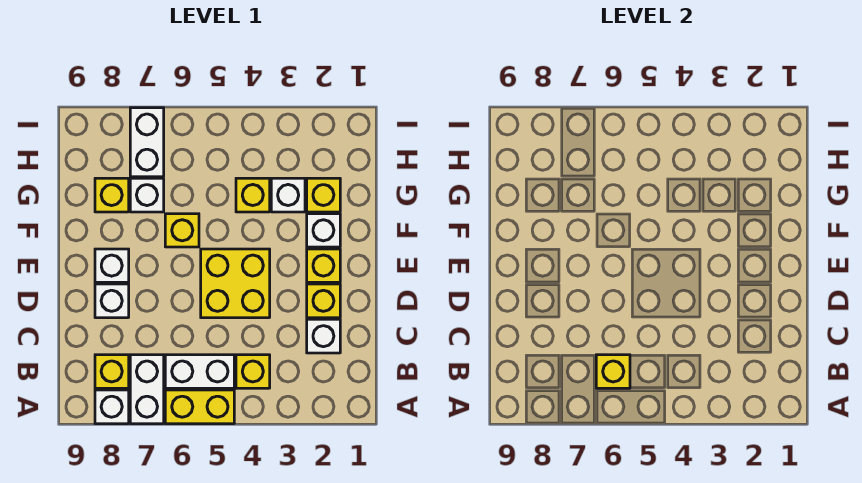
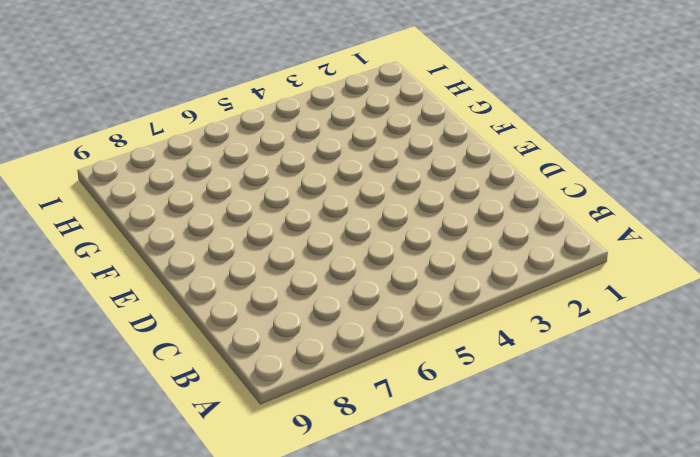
none -> yellow 1x2 brick [165,390,234,424]
none -> white 1x2 brick [130,355,164,424]
none -> white 1x1 brick [95,390,129,424]

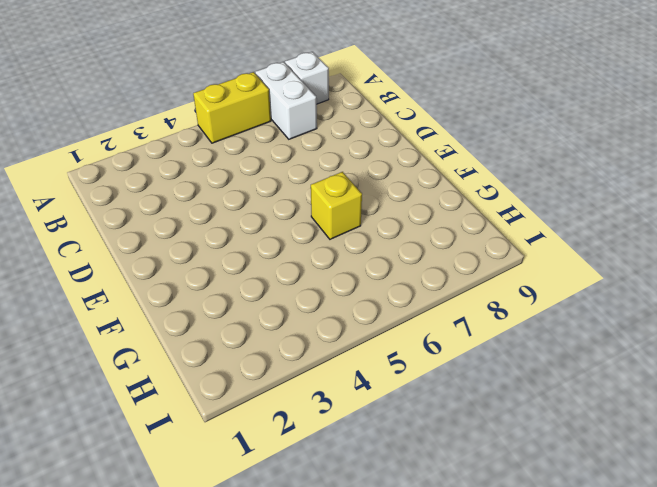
none -> yellow 1x1 brick [236,355,270,388]
none -> white 1x2 brick [165,355,234,388]
none -> yellow 1x1 brick [95,355,129,388]

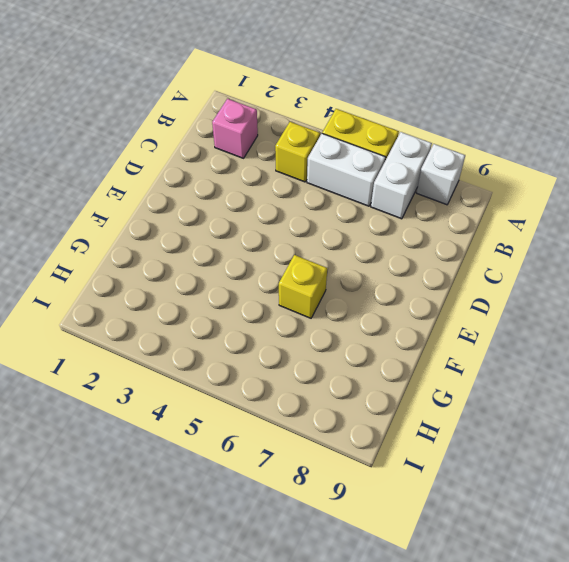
pink 1x1 brick [212,99,258,158] -> none
none -> yellow 1x1 brick [95,355,129,388]
none -> white 1x1 brick [307,319,340,353]
none -> yellow 1x1 brick [307,284,340,318]

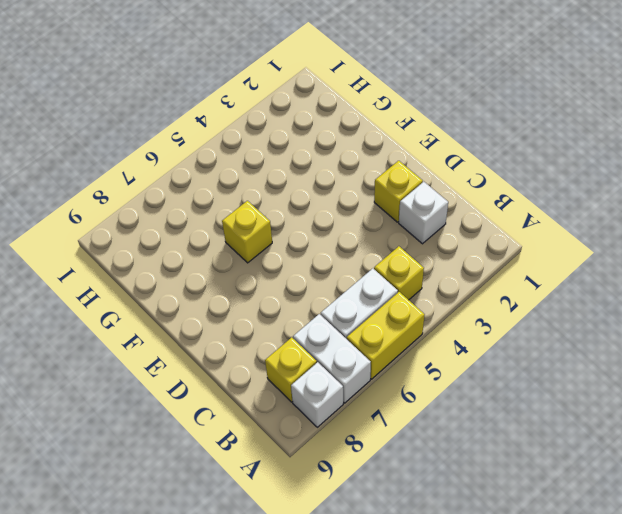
none -> yellow 2x2 brick [201,249,270,318]
none -> white 1x1 brick [95,284,129,318]
none -> yellow 1x1 brick [307,249,340,282]

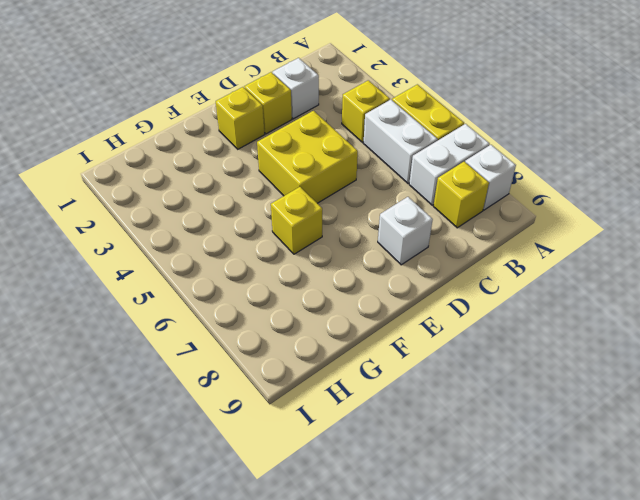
none -> white 1x1 brick [95,249,129,282]
none -> white 1x1 brick [307,214,340,247]
none -> yellow 1x1 brick [307,178,340,212]

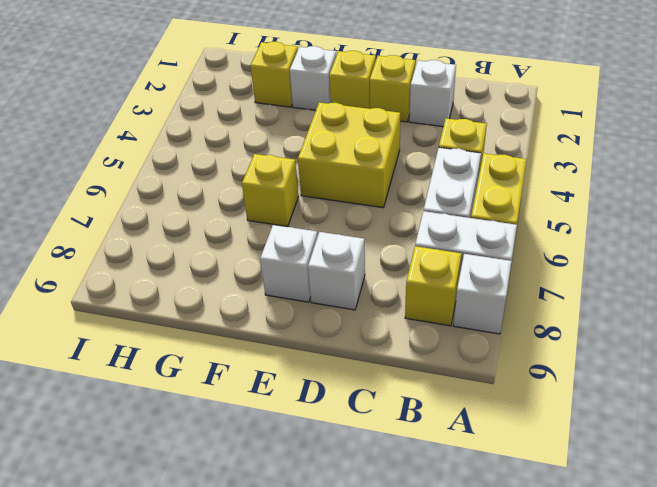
none -> white 1x1 brick [271,178,305,212]
none -> yellow 1x1 brick [236,178,270,212]
none -> white 1x1 brick [130,178,164,212]

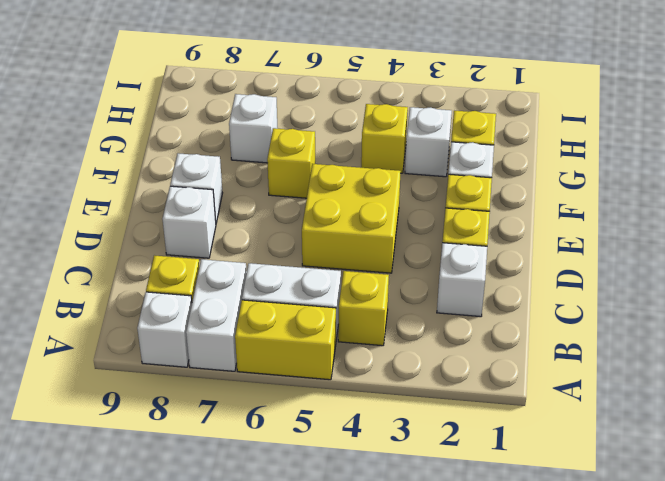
none -> yellow 1x1 brick [95,178,129,212]
none -> white 1x2 brick [130,108,164,177]
none -> yellow 1x1 brick [596,355,630,388]

